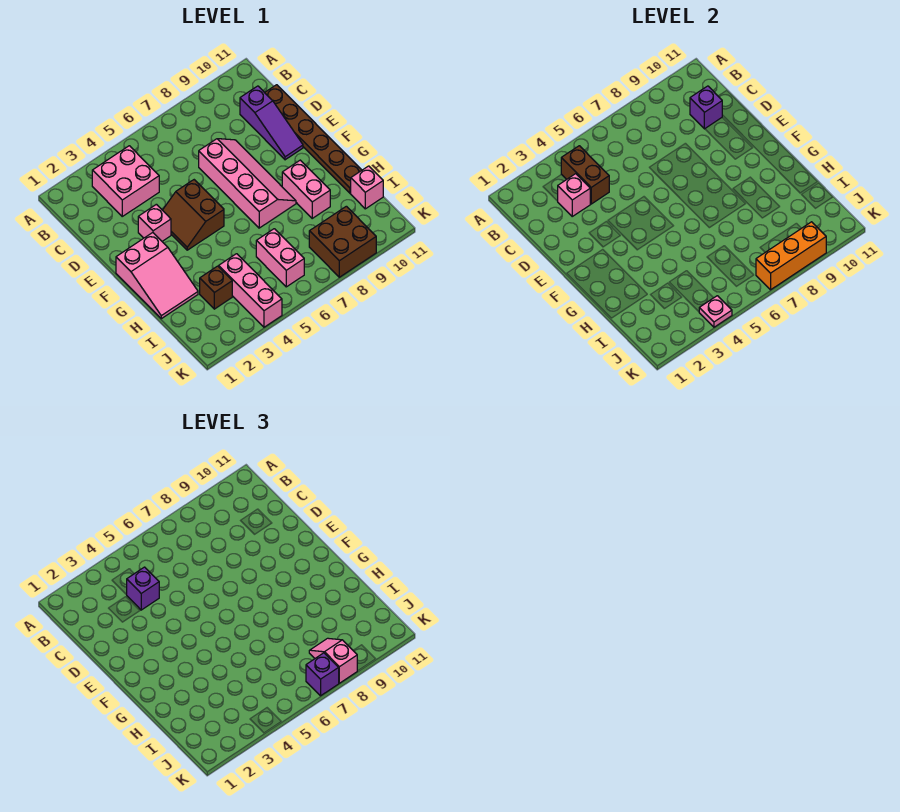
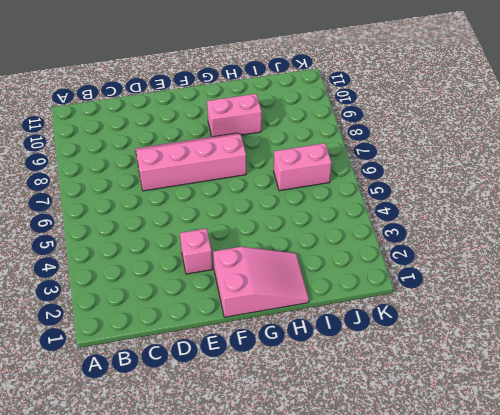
none -> pink 2x2 brick [92,146,159,216]
none -> purple 1x3 slope [240,86,303,160]
none -> brown 1x6 plate [265,85,362,193]

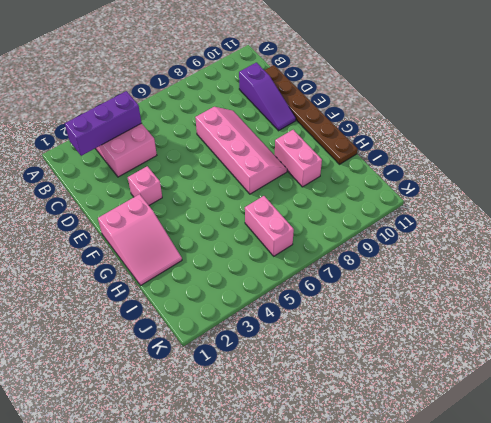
purple 1x3 brick [65,91,141,156] -> brown 1x2 brick [561,146,609,204]
none -> brown 2x2 slope [163,180,224,250]
none -> brown 1x1 brick [200,266,232,309]
none -> pink 1x3 brick [219,254,282,327]

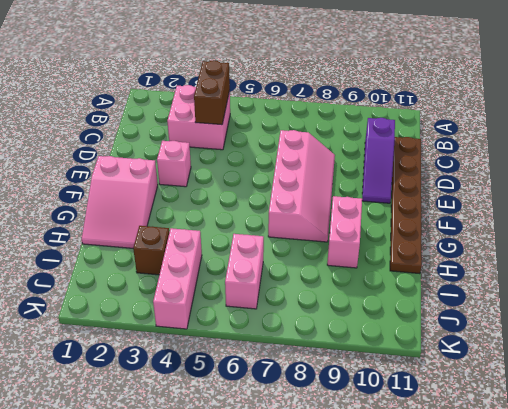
none -> brown 2x2 slope [163,180,224,250]
none -> pink 1x1 brick [351,166,383,209]
none -> brown 2x2 brick [309,206,376,277]

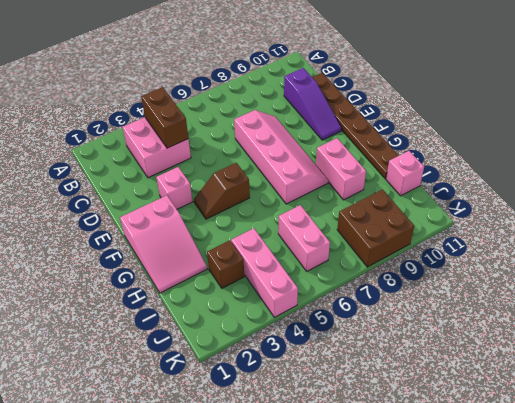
brown 1x2 slope [194,163,250,219] -> brown 2x2 slope [163,180,224,250]
none -> pink 1x1 brick [558,174,590,216]
none -> purple 1x1 brick [690,86,722,129]
none -> pink 1x1 plate [699,296,732,327]

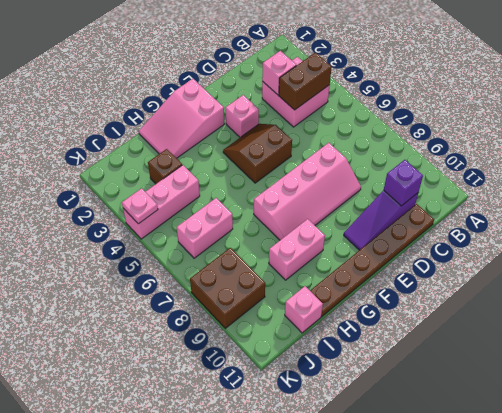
none -> orange 1x3 brick [756,222,826,290]
none -> purple 1x1 brick [127,567,159,610]
none -> pink 1x2 slope [309,638,357,683]

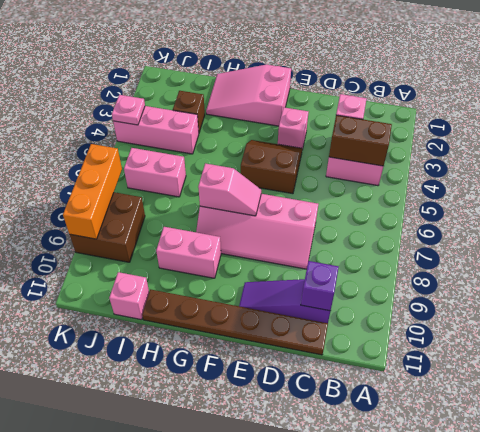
pink 1x2 slope [198,163,261,216] -> pink 1x2 slope moved to [309,638,357,683]
none -> purple 1x1 brick [127,567,159,610]
none -> purple 1x1 brick [306,653,339,696]

